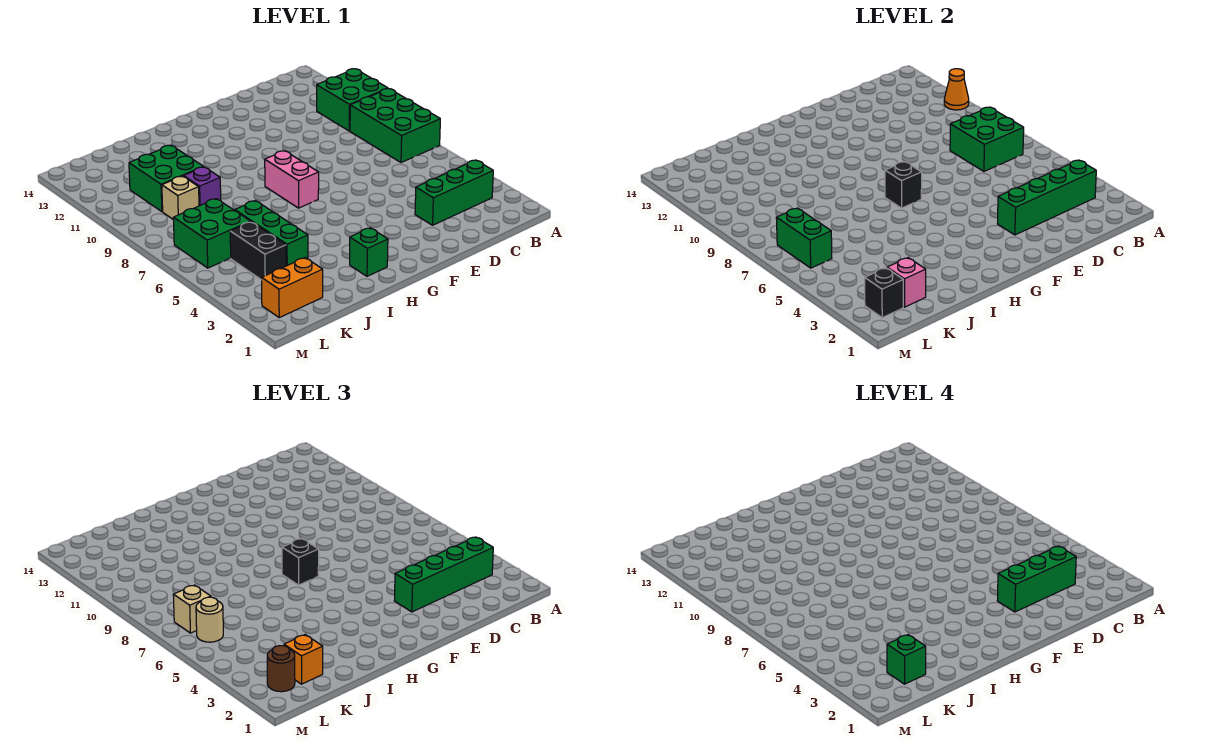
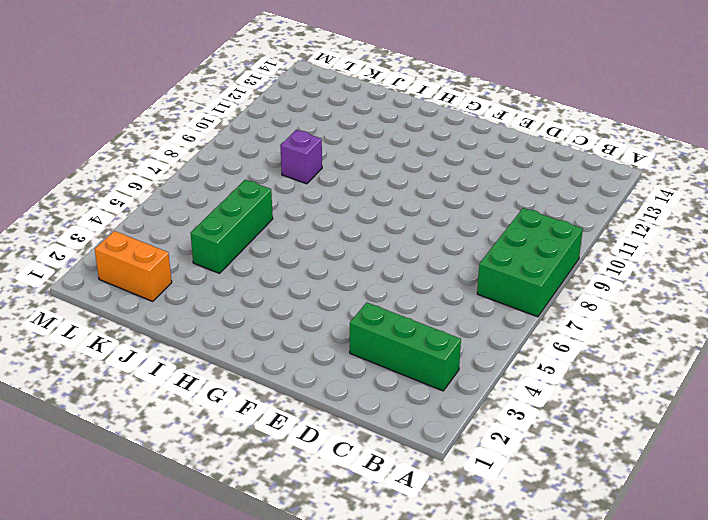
none -> green 2x2 brick [317,69,388,131]
none -> pink 1x2 brick [265,151,319,208]
none -> green 1x1 brick [350,228,388,276]

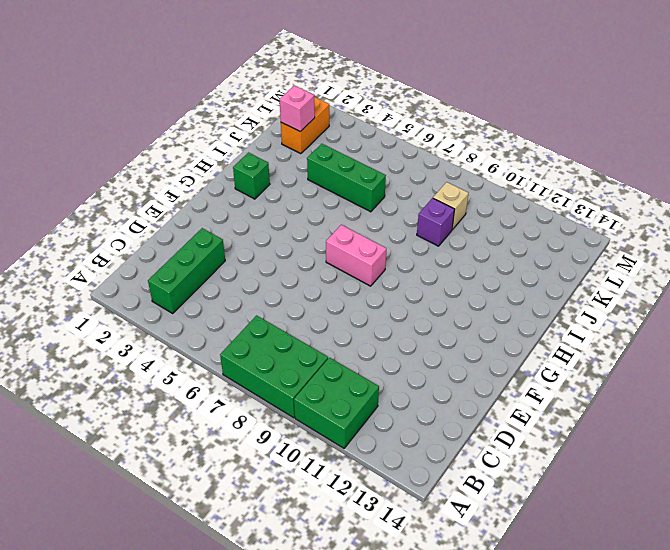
none -> green 2x2 brick [129,145,203,212]
none -> black 1x2 brick [230,222,286,280]
none -> green 2x2 brick [173,199,250,268]

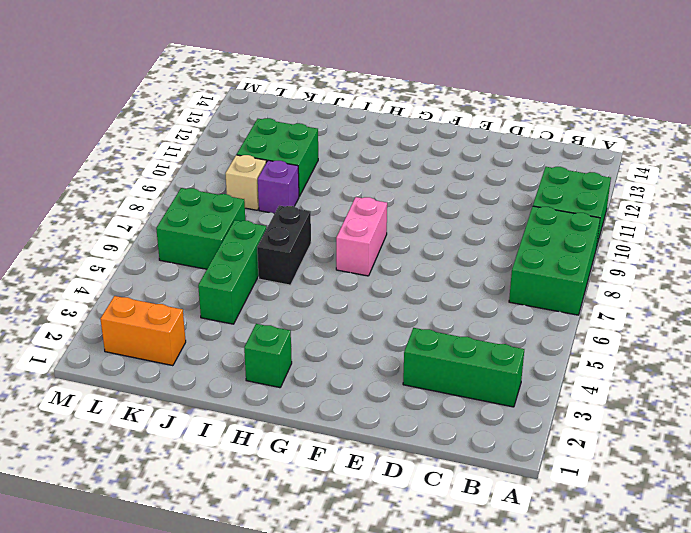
black 1x2 brick [257,206,311,285] -> black 1x2 brick moved to [230,222,286,280]
none -> orange 1x1 cone [944,69,969,110]
none -> green 1x4 brick [997,160,1096,235]
none -> green 2x2 brick [950,107,1024,171]

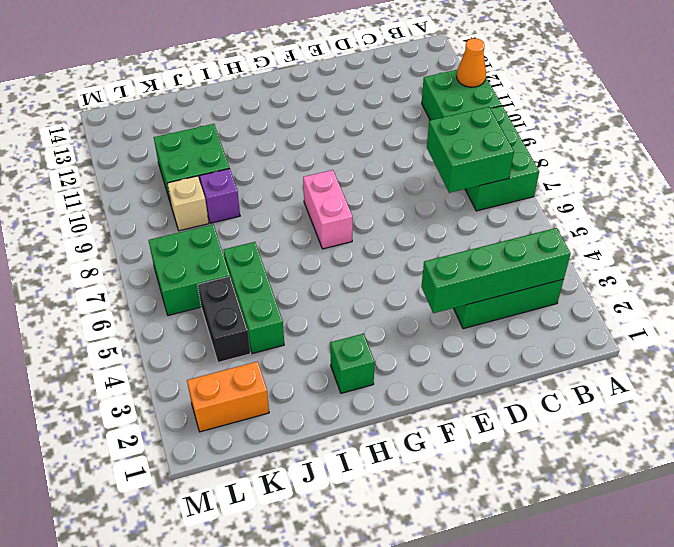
none -> black 1x1 brick [885,162,922,208]
none -> pink 1x1 brick [887,258,926,307]
none -> black 1x1 brick [865,268,903,318]

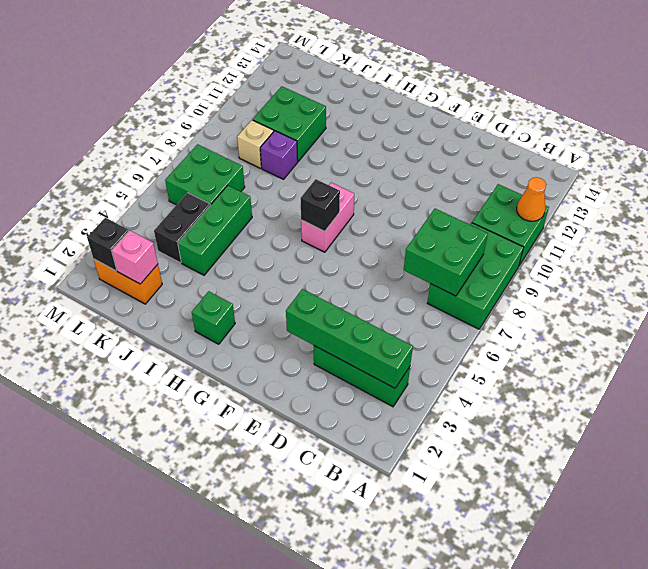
none -> green 1x2 brick [776,208,832,268]
none -> green 1x4 brick [394,537,493,612]
none -> black 1x1 brick [282,539,319,585]

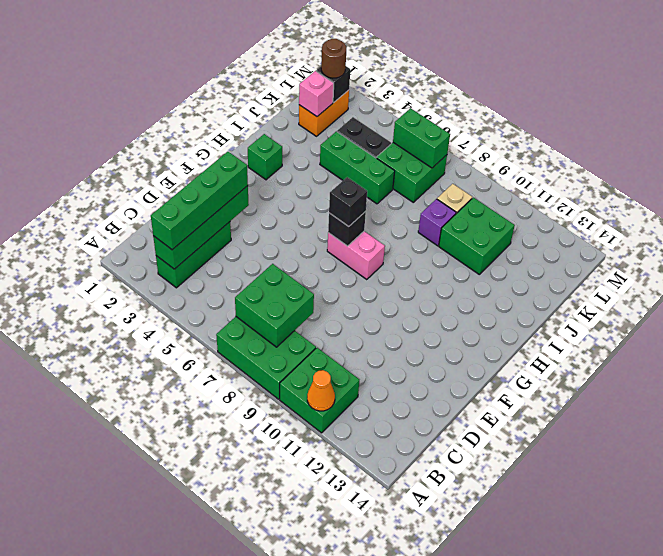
none -> orange 1x1 brick [284,635,323,684]
none -> tan 1x1 round brick [196,597,223,642]
none -> tan 1x1 brick [173,585,211,633]

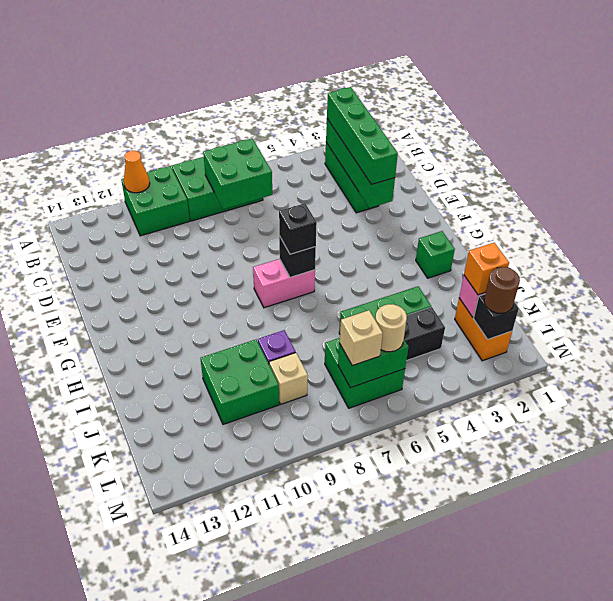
none -> green 1x3 brick [997,546,1076,612]
none -> green 1x1 brick [887,635,926,684]

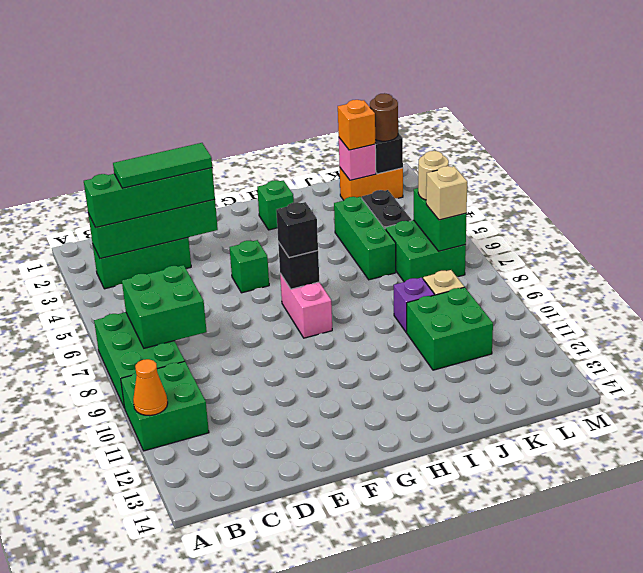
green 1x3 tile [113,143,212,188] -> green 1x3 brick [997,546,1076,612]
green 1x1 brick [230,240,269,293] -> green 1x1 brick moved to [887,635,926,684]

